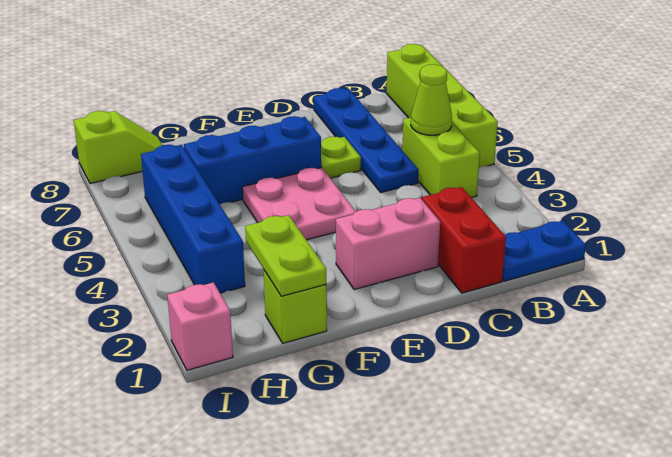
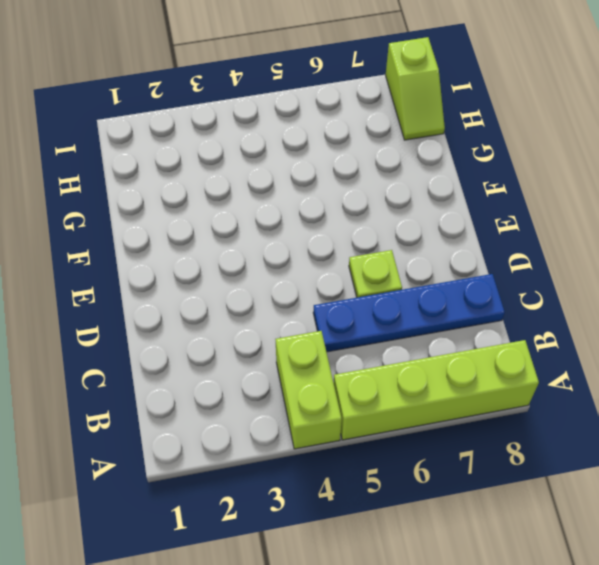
lime 1x2 brick [276,331,342,449] -> lime 1x2 brick turned to [402,117,480,198]
none -> blue 1x2 plate [502,221,586,281]
none -> red 1x2 brick [422,187,506,293]
none -> pink 1x2 brick [336,198,440,290]

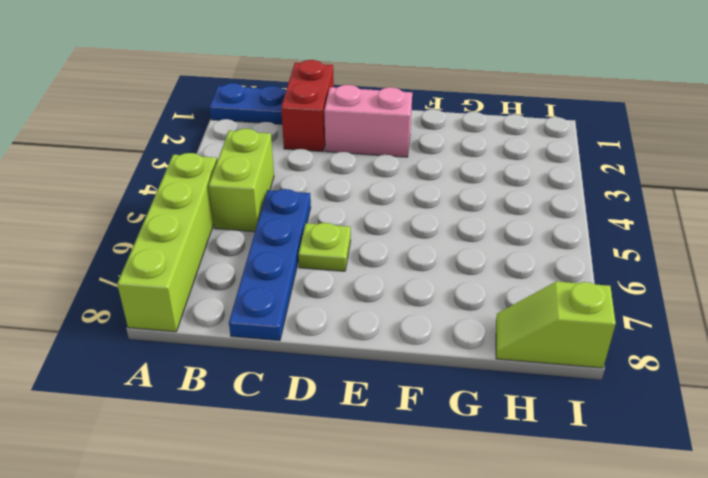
none -> pink 2x2 plate [242,168,356,240]
none -> blue 1x3 brick [184,116,321,204]
none -> lime 1x1 brick [264,271,327,343]

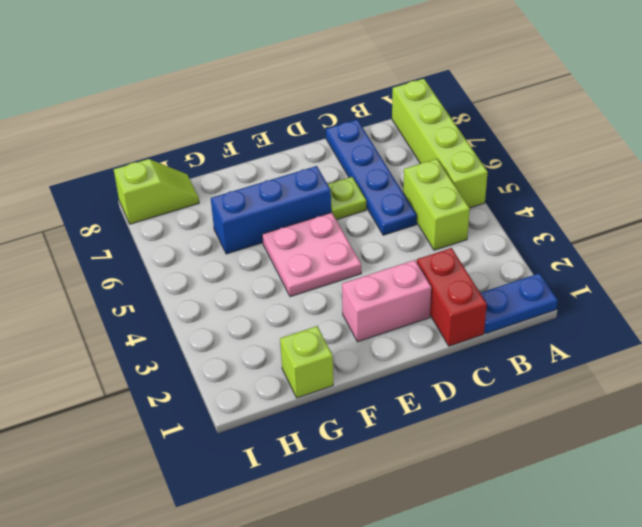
none -> blue 1x4 brick [141,145,245,293]
none -> pink 1x1 brick [167,282,233,370]
none -> lime 1x1 cone [411,64,452,135]

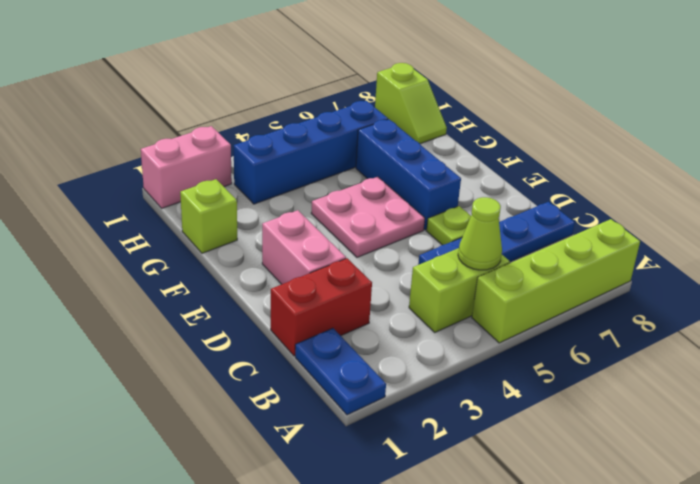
pink 1x2 brick [141,126,232,208] -> pink 1x1 brick [167,282,233,370]
none -> lime 1x2 plate [245,215,326,296]

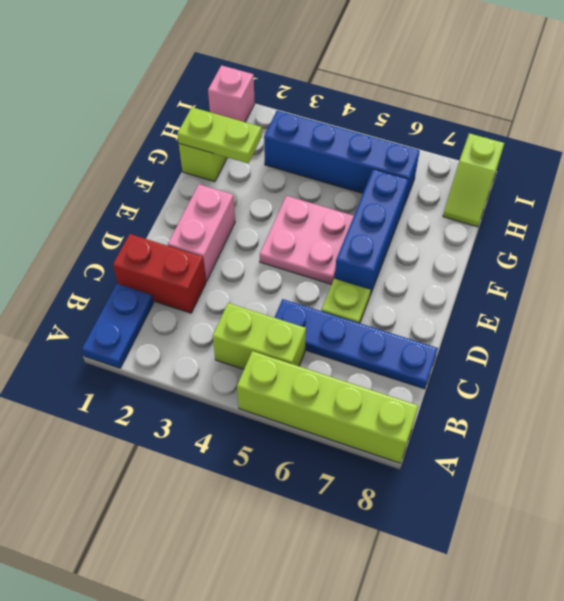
none -> lime 1x1 cone [411,64,452,135]

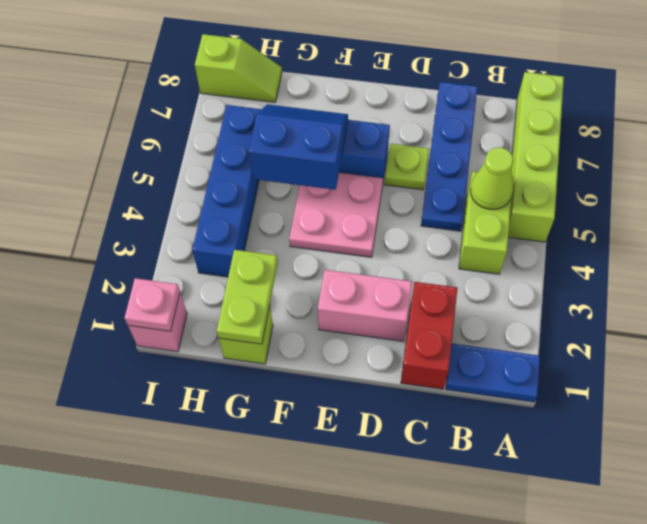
blue 2x2 slope [249,104,348,190] -> none
pink 1x1 plate [125,278,180,331] -> none

